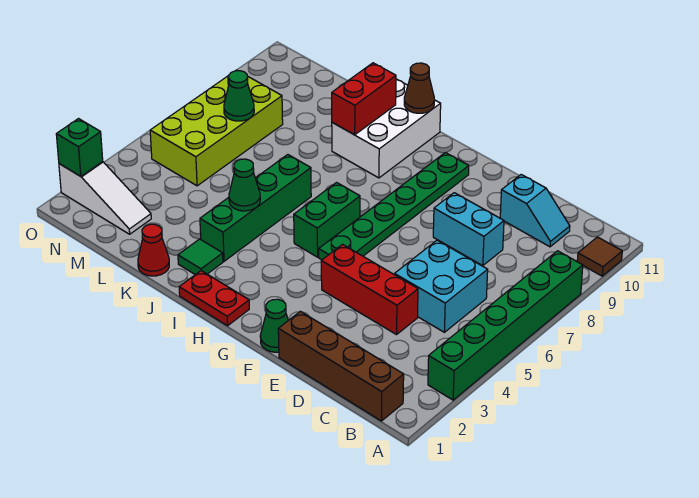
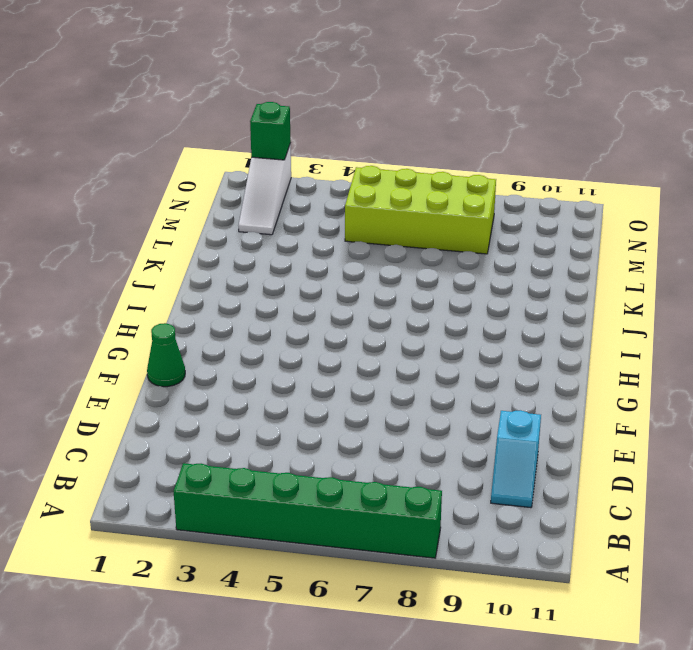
none -> brown 1x1 tile [577,237,622,276]
none -> brown 1x4 brick [278,311,404,421]
none -> cyan 2x2 brick [395,240,488,332]

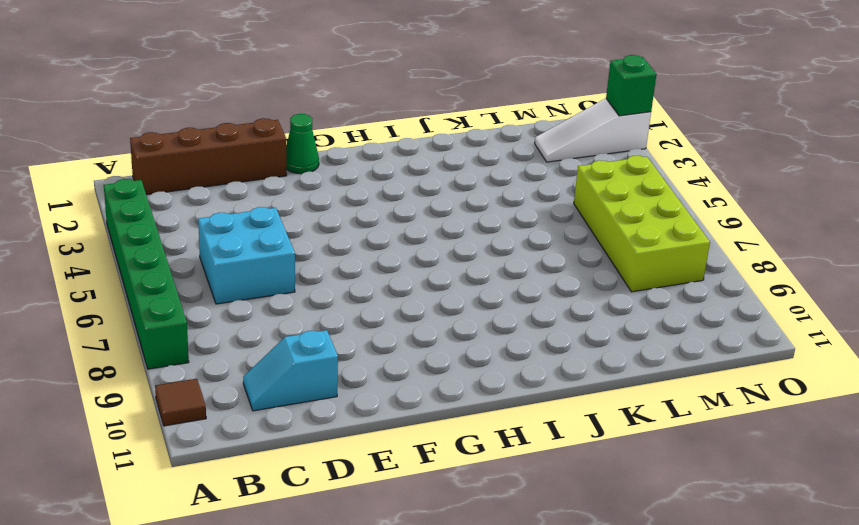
none -> red 1x3 brick [321,244,418,335]
none -> cyan 1x2 brick [433,193,504,266]
none -> green 1x6 plate [319,153,469,260]

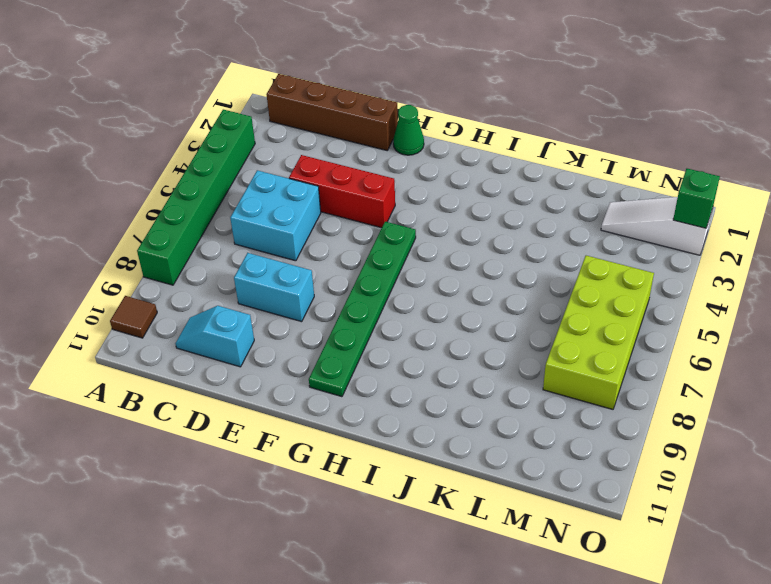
none -> red 1x2 plate [179,271,249,326]
none -> green 1x2 brick [294,183,360,257]
none -> white 2x3 brick [332,79,441,178]

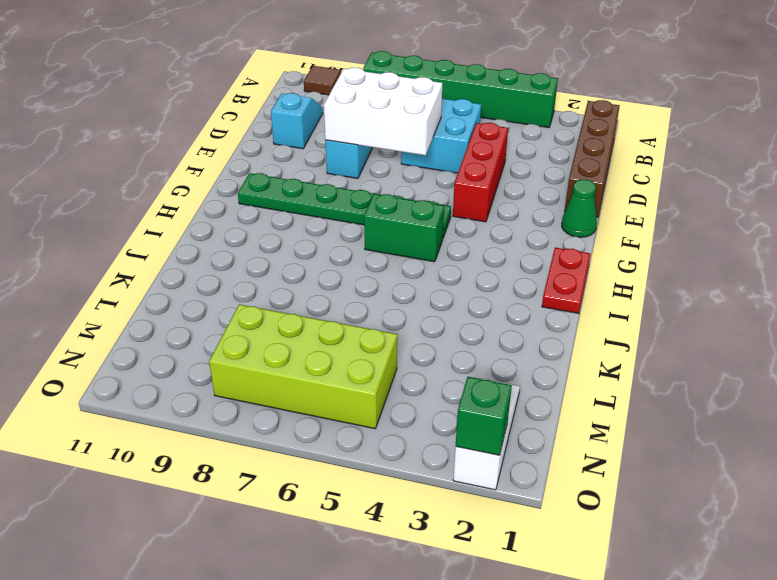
white 2x3 brick [324,68,442,155] -> white 2x3 brick moved to [332,79,441,178]
none -> green 1x1 tile [178,239,223,275]
none -> green 1x4 brick [200,155,311,261]
none -> red 1x1 cone [138,224,169,276]

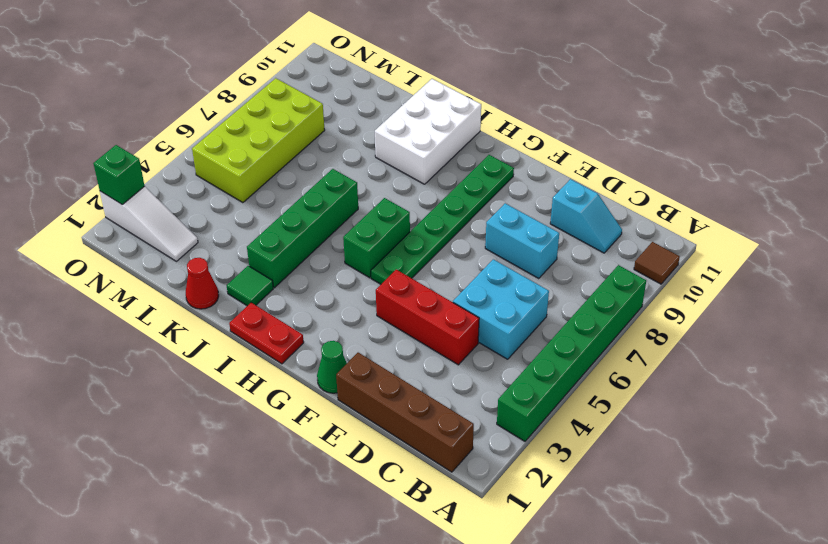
none -> brown 1x1 cone [404,63,435,113]
none -> green 1x1 cone [229,159,260,211]
none -> red 1x2 brick [332,63,396,135]

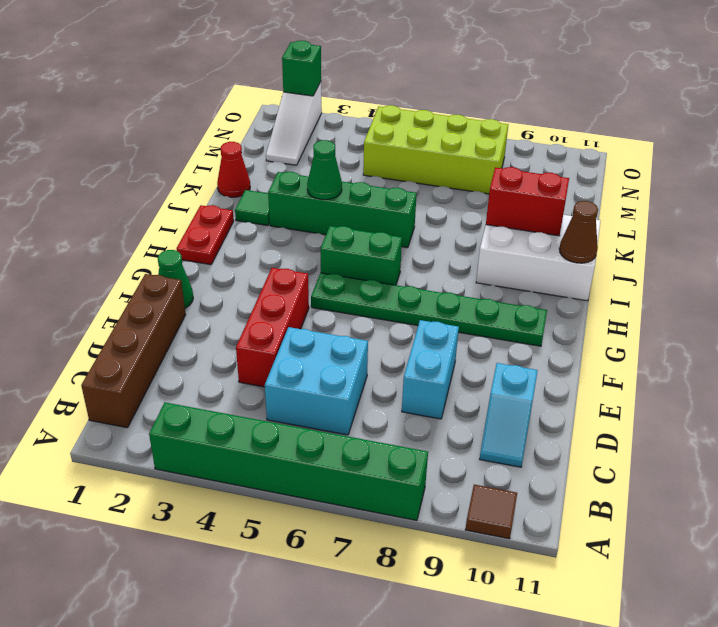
none -> green 1x1 cone [224,71,254,121]

